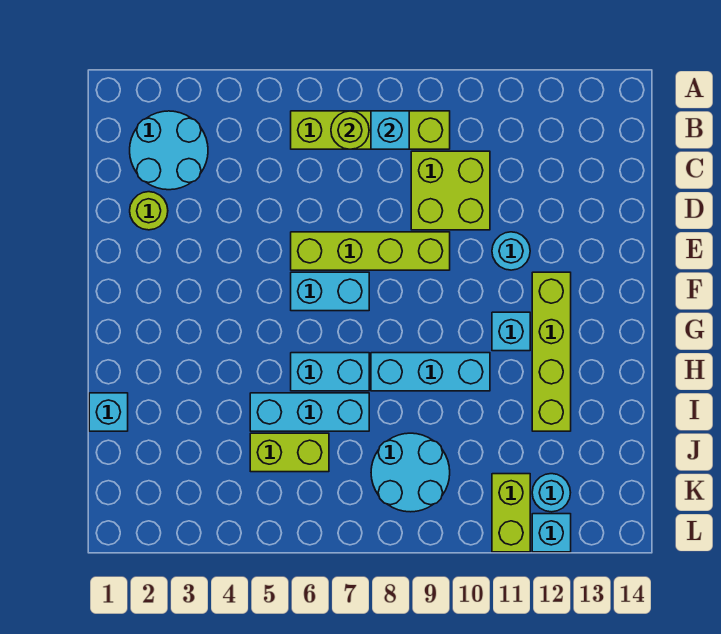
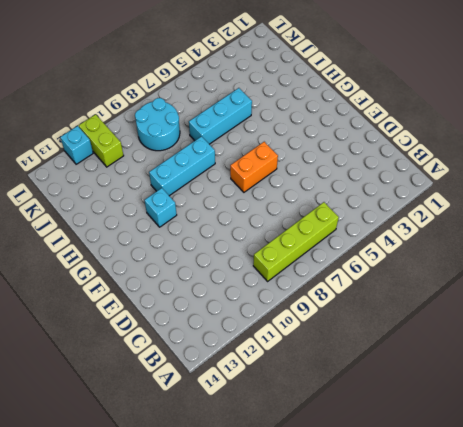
orange 1x2 brick [230,142,278,192] -> cyan 1x2 brick [291,272,369,311]
none -> cyan 2x2 round brick [130,111,208,190]
none -> lime 2x2 brick [411,151,490,230]
none -> lime 1x1 round brick [130,192,168,230]

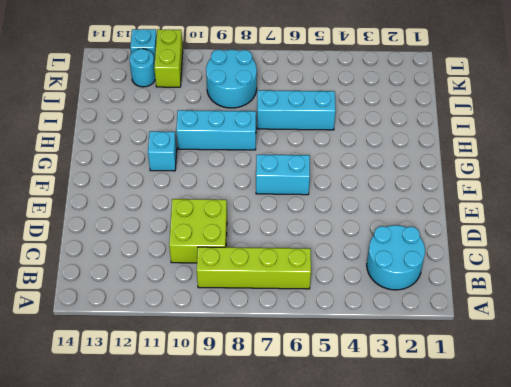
none -> lime 1x1 round brick [130,192,168,230]
none -> lime 1x4 brick [291,232,450,270]
none -> cyan 1x1 round brick [492,232,530,270]

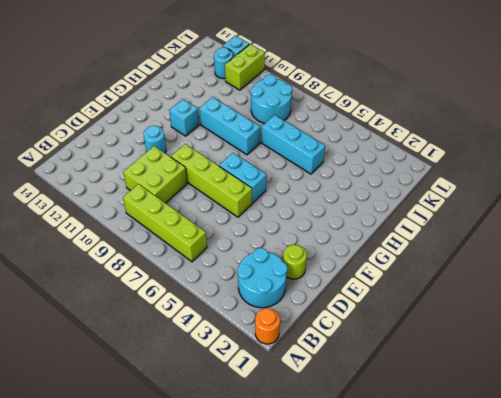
orange 1x1 round brick [255,308,280,344] -> none
none -> lime 1x4 brick [532,272,571,431]
none -> cyan 1x2 brick [291,353,369,391]
none -> cyan 1x1 brick [89,393,128,431]

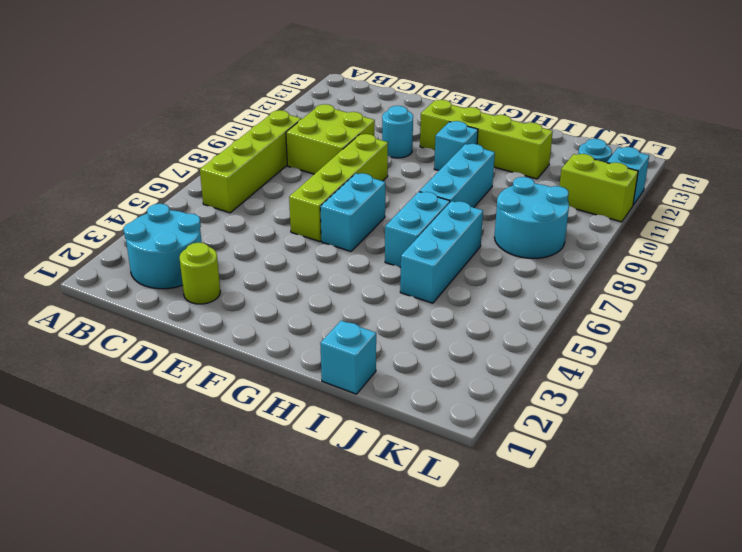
none -> lime 1x2 brick [250,433,329,472]
none -> lime 1x1 round brick [331,111,369,149]
none -> cyan 1x1 brick [371,111,409,149]

